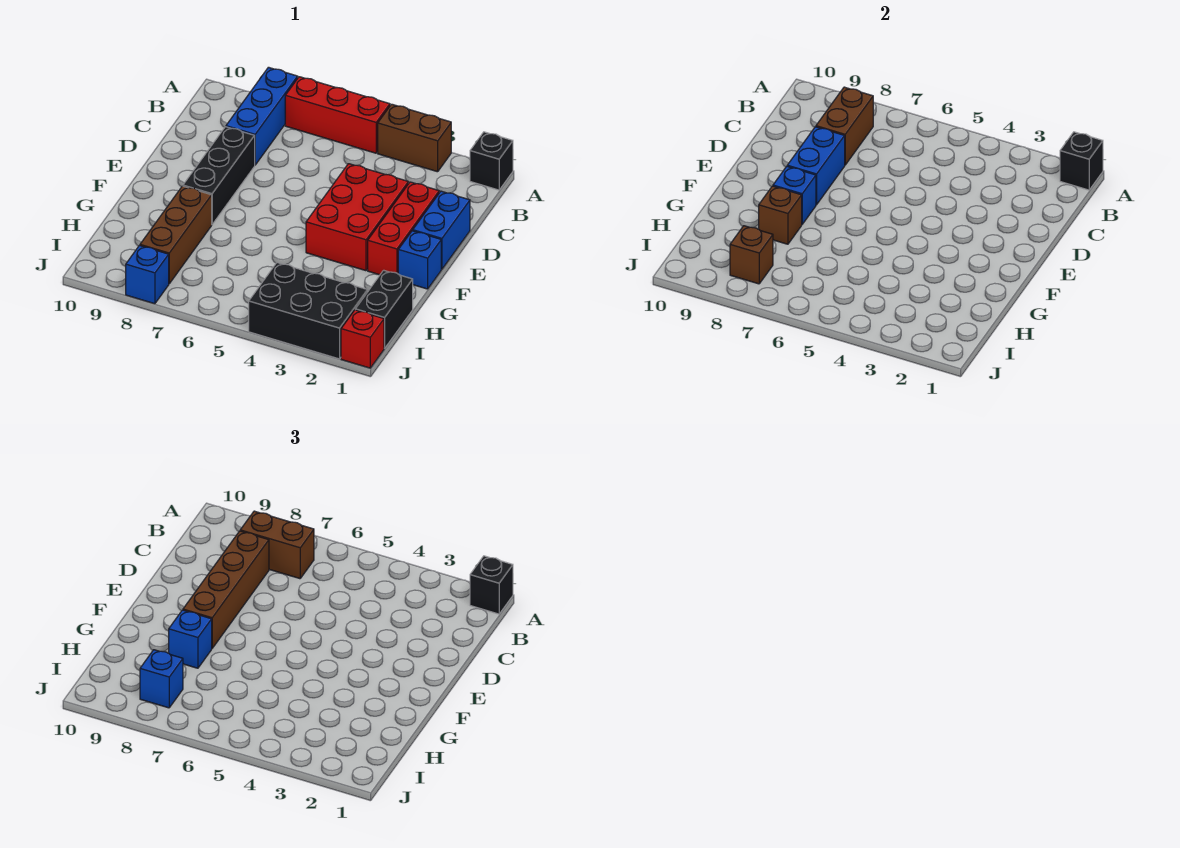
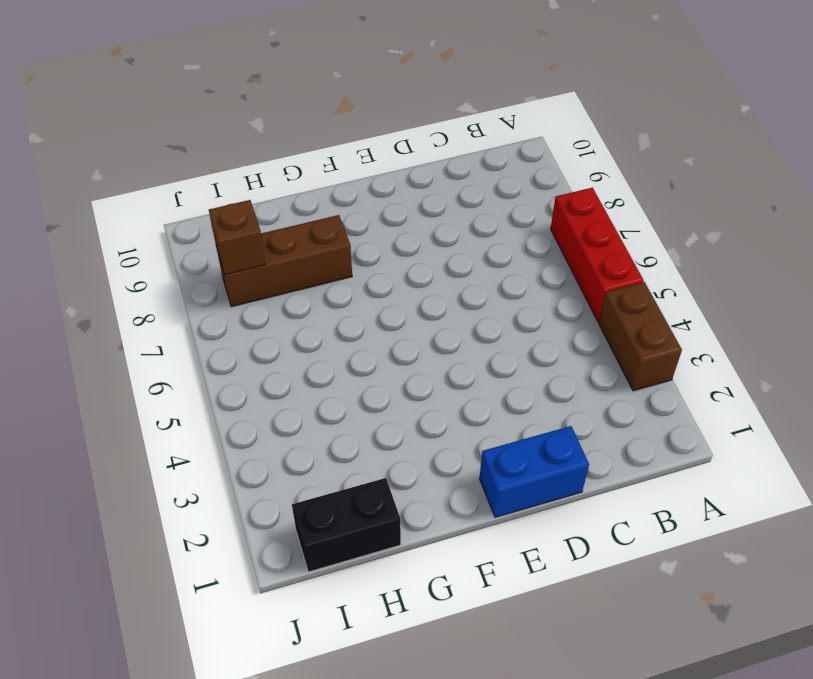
none -> black 1x1 brick [470,132,513,190]
none -> blue 1x3 brick [226,67,298,165]
none -> red 1x3 brick [368,182,439,275]

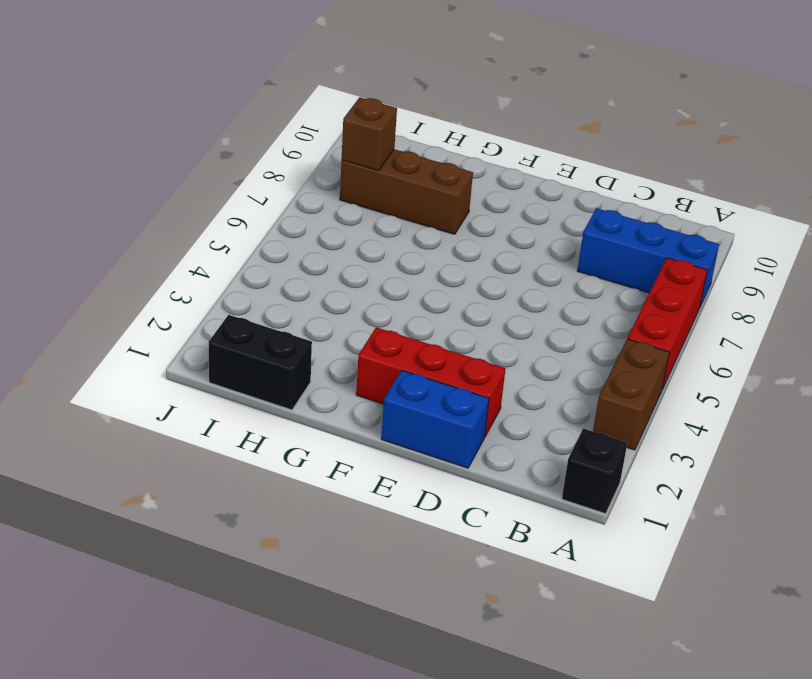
none -> red 2x3 brick [306,164,408,271]
none -> black 1x3 brick [183,127,255,224]
none -> blue 1x1 brick [398,231,441,289]

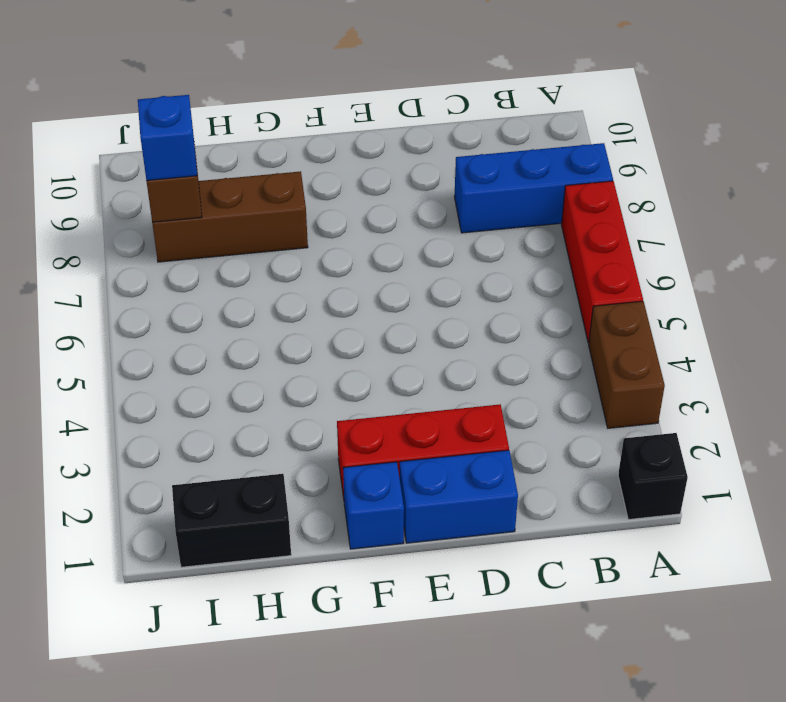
none -> red 2x3 brick [306,164,408,271]
none -> black 1x3 brick [183,127,255,224]
none -> black 2x3 brick [249,263,368,359]

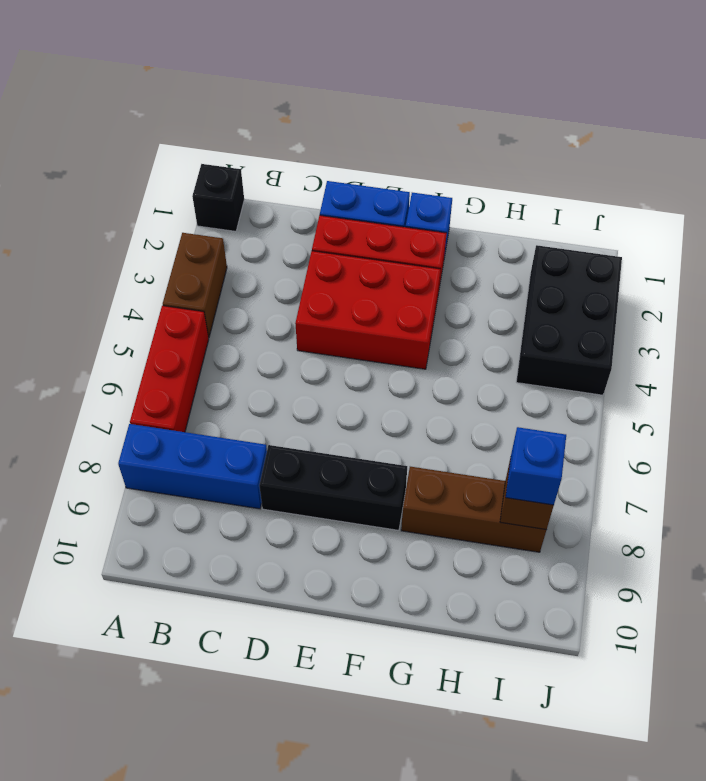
none -> black 1x2 brick [355,270,413,348]
none -> red 1x1 brick [341,310,384,368]
none -> blue 1x1 brick [126,246,169,304]

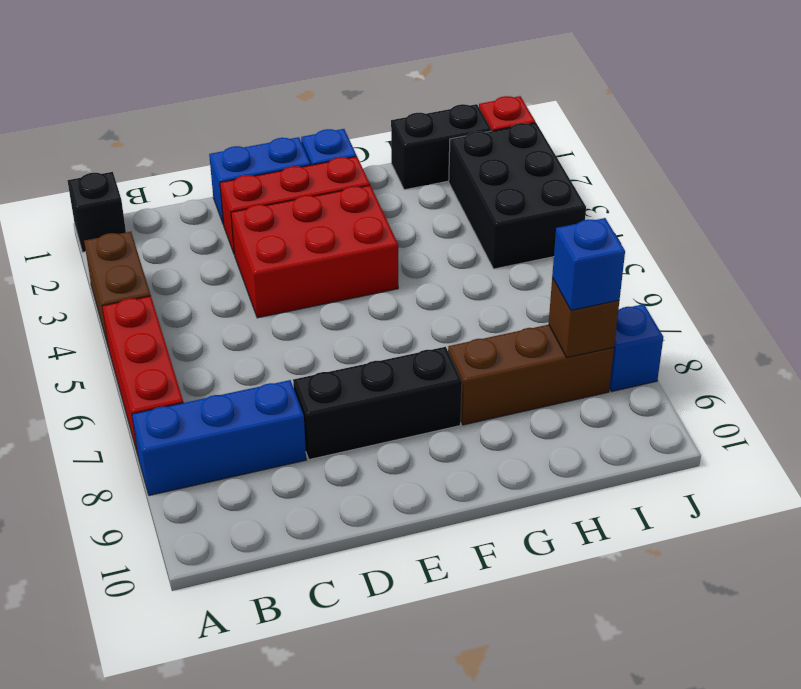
none -> black 1x1 brick [1060,132,1103,190]
none -> brown 1x2 brick [816,87,874,165]
none -> blue 1x2 brick [787,127,845,205]

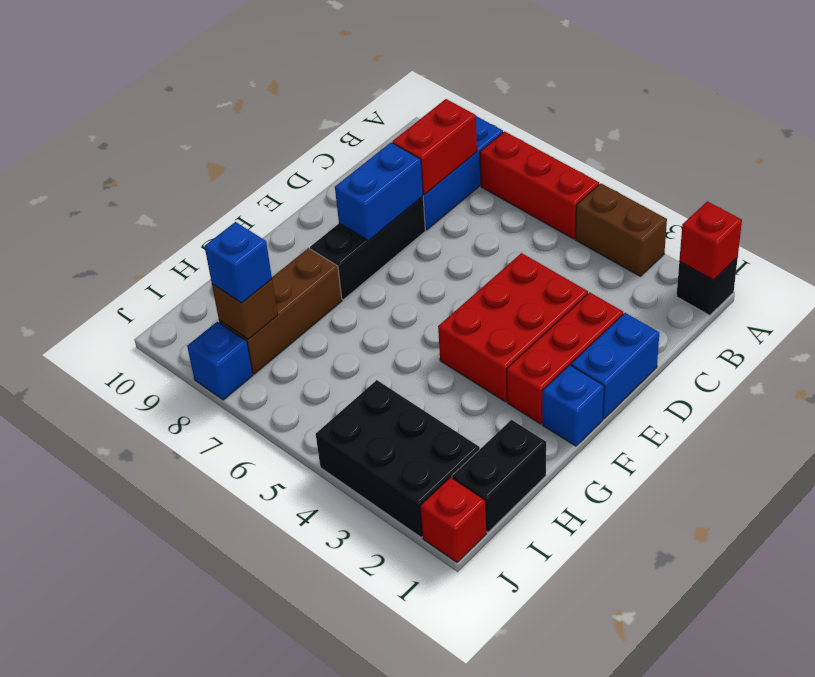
red 1x1 brick [679,201,742,280] -> black 1x1 brick [1060,132,1103,190]
red 1x2 brick [392,99,477,195] -> brown 1x2 brick [816,87,874,165]
none -> blue 1x1 brick [773,166,816,224]
none -> brown 1x1 brick [759,186,802,244]
none -> black 1x1 brick [470,556,513,614]

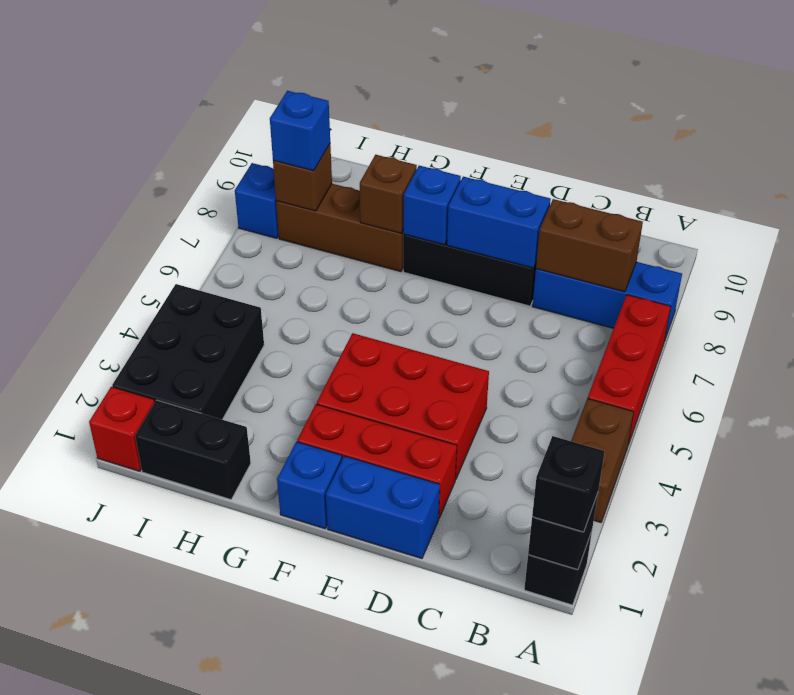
none -> brown 1x2 brick [240,511,314,579]
none -> brown 1x4 brick [183,531,269,648]
none -> blue 1x1 brick [169,610,212,668]

